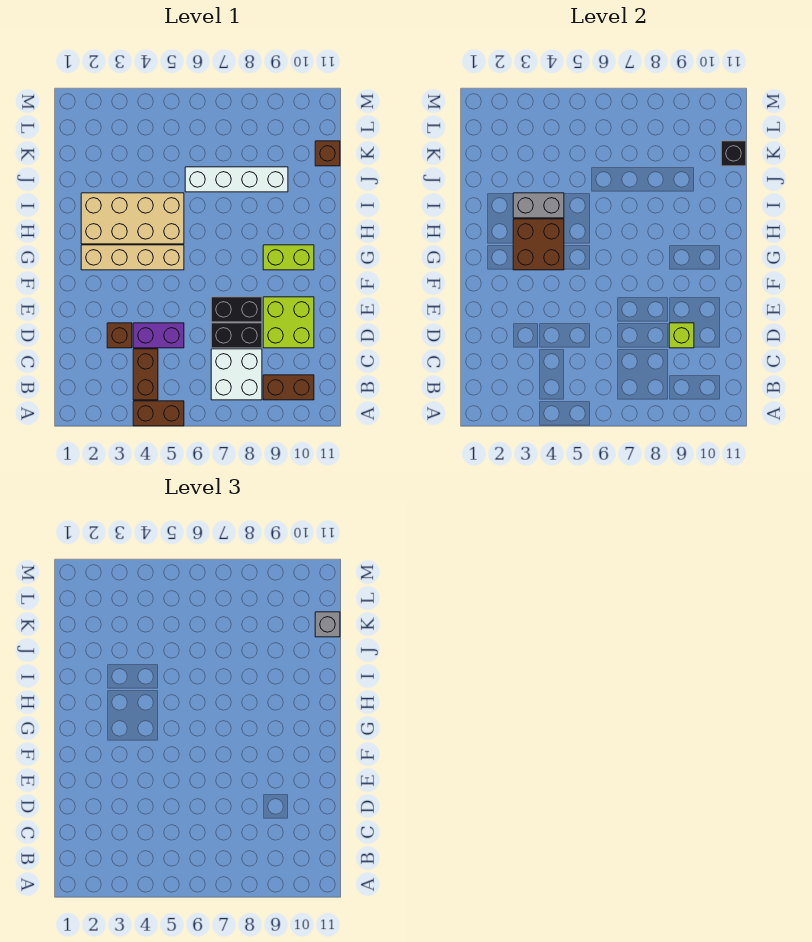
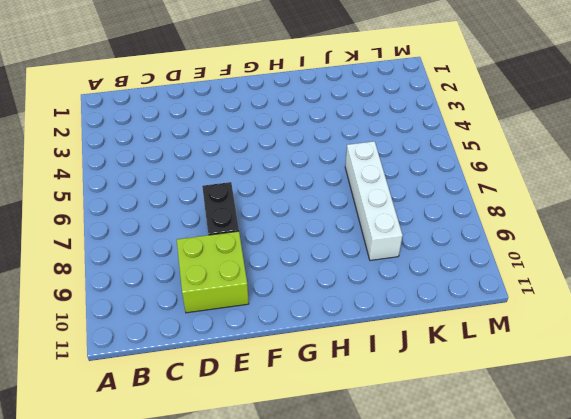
none -> brown 1x2 brick [133,401,184,426]
none -> brown 1x2 brick [133,349,158,400]
none -> white 2x2 brick [211,349,262,400]

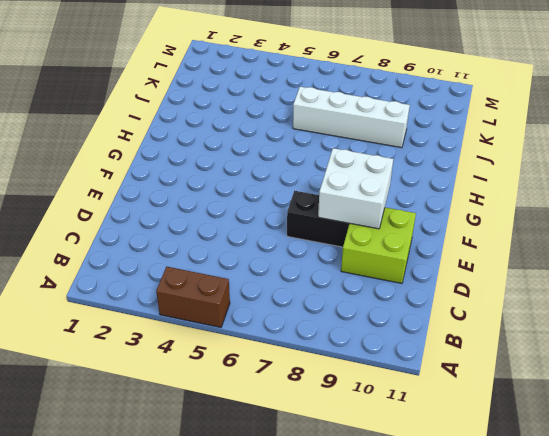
white 2x2 brick [318,148,393,229] -> white 2x2 brick moved to [211,349,262,400]
none -> brown 1x2 brick [133,349,158,400]
none -> brown 1x2 brick [263,375,314,400]
none -> brown 1x1 brick [107,323,132,348]

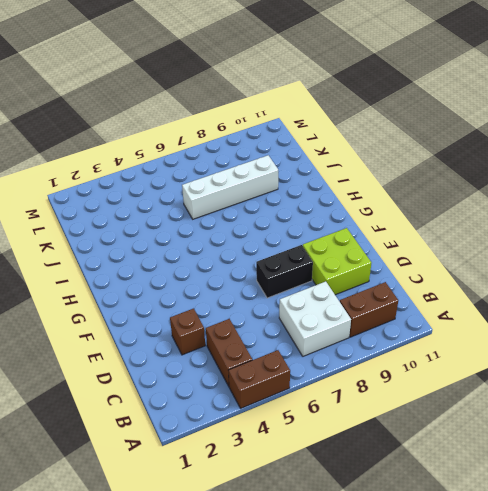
none -> purple 1x2 brick [133,323,184,348]
none -> black 1x2 brick [211,323,262,348]
none -> tan 1x4 brick [81,245,184,270]

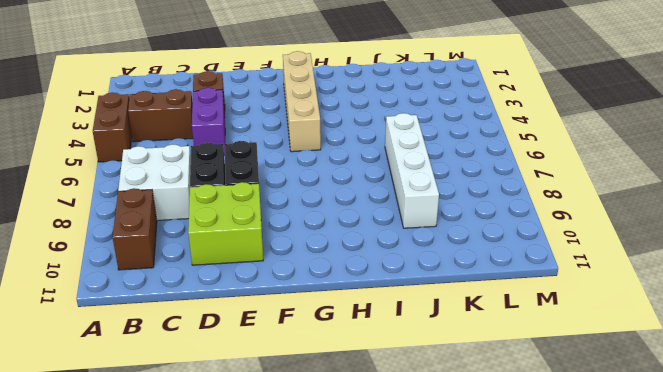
none -> lime 1x2 brick [263,245,314,270]
none -> tan 2x4 brick [81,193,184,244]
none -> brown 1x1 brick [315,141,340,166]

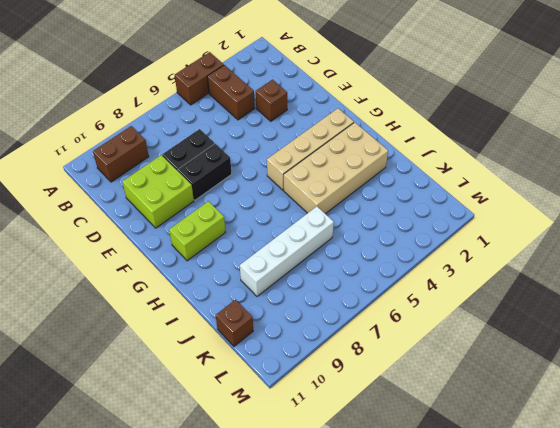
none -> white 2x2 brick [211,349,262,400]
none -> purple 1x2 brick [133,323,184,348]
none -> lime 1x1 brick [669,323,694,348]

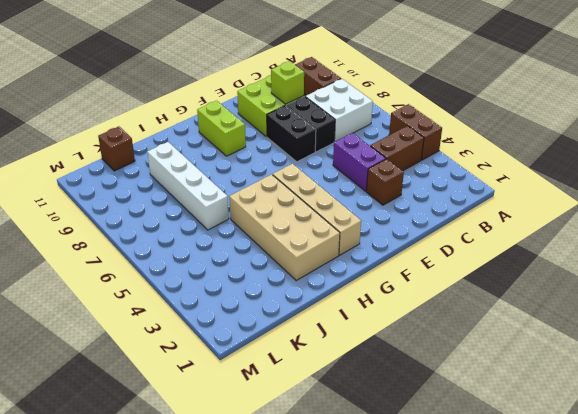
none -> brown 2x2 brick [513,219,564,270]
none -> grey 1x2 brick [513,193,564,218]
none -> black 1x1 brick [721,141,746,166]

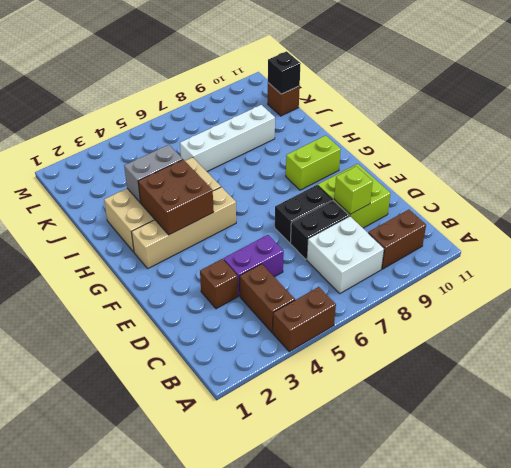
none -> grey 1x1 brick [315,612,340,637]

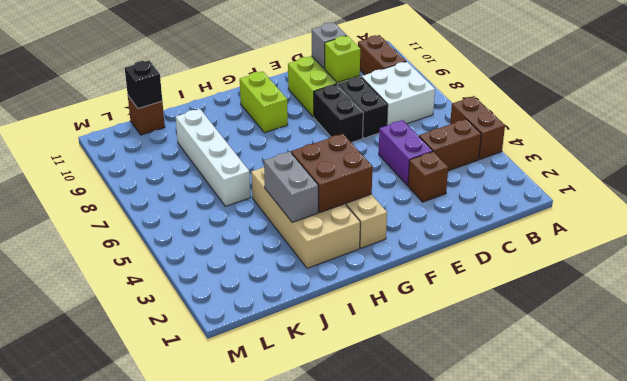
grey 1x1 brick [312,23,347,69] -> grey 1x1 brick moved to [315,612,340,637]

